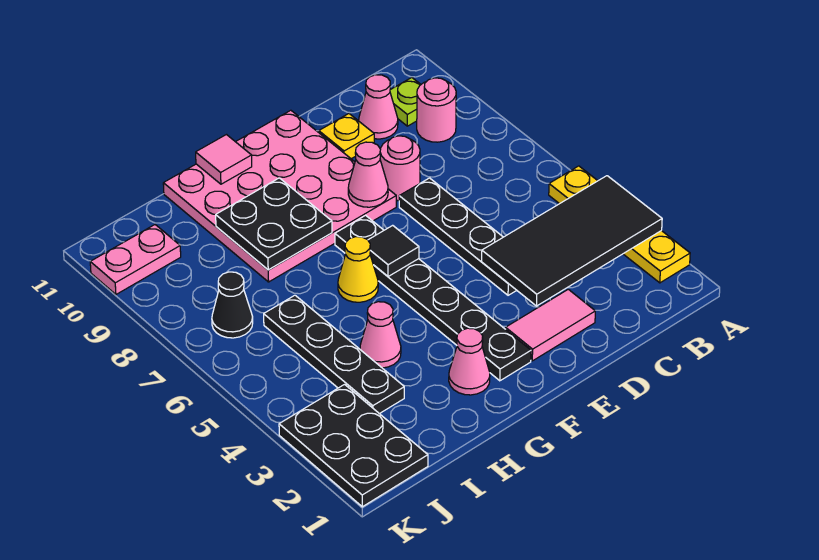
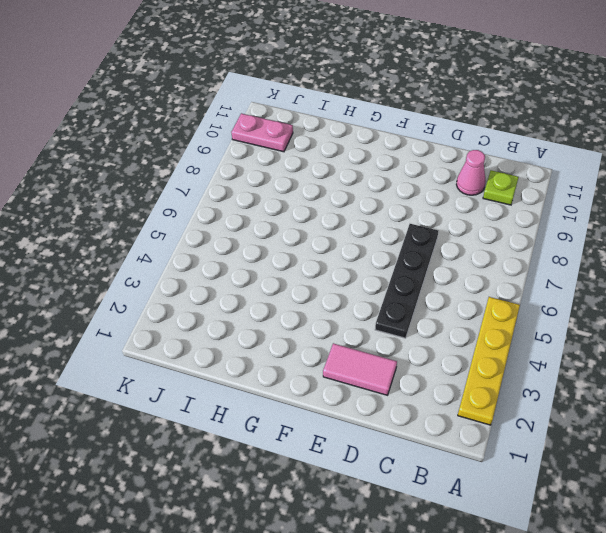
none -> pink 1x1 round brick [417,78,456,142]
none -> pink 1x1 round brick [380,136,420,201]
none -> yellow 1x1 plate [319,114,374,159]

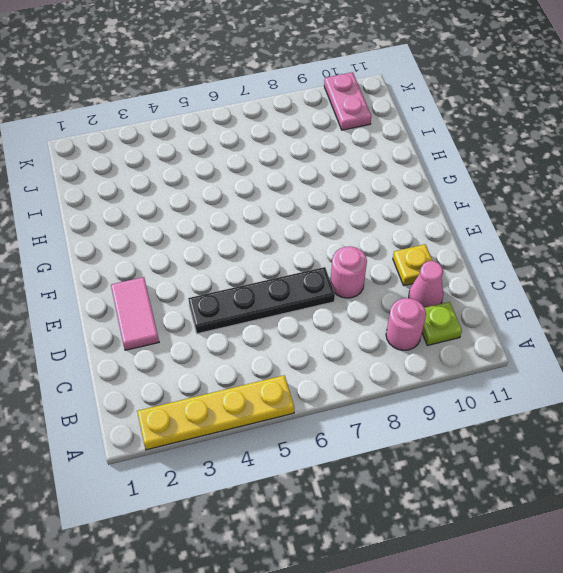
none -> pink 4x4 plate [163,110,396,282]
none -> black 1x6 plate [335,215,531,381]
none -> pink 1x1 cone [449,328,490,395]

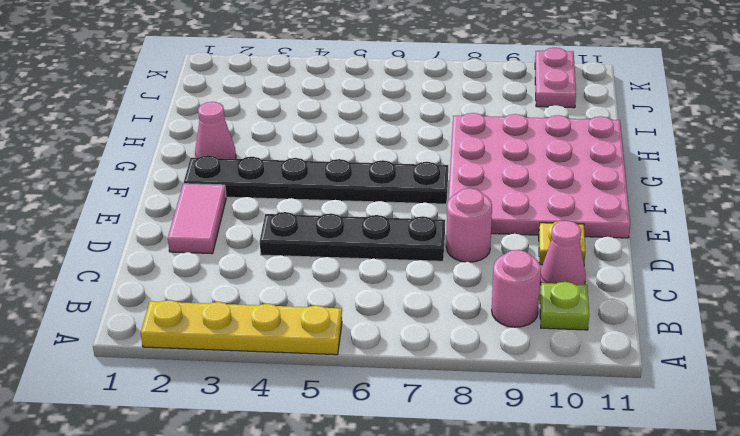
none -> yellow 1x1 cone [338,237,378,302]
none -> pink 1x1 cone [360,302,401,368]
none -> black 1x4 plate [264,295,404,414]

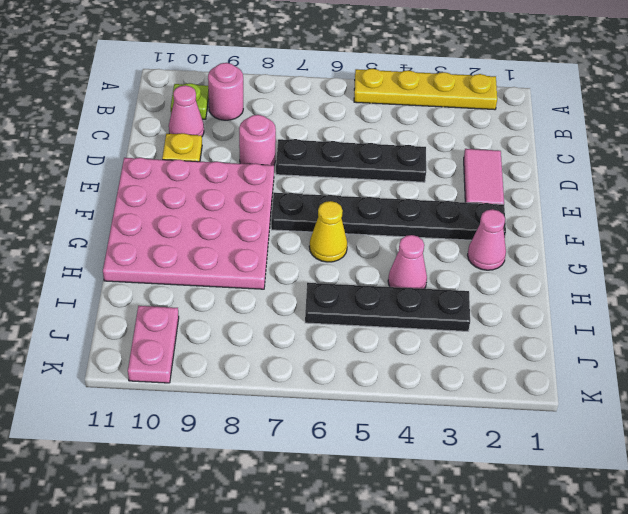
none -> black 2x3 plate [279,385,428,507]
none -> black 1x1 cone [212,272,253,338]
none -> black 2x4 tile [482,176,662,306]

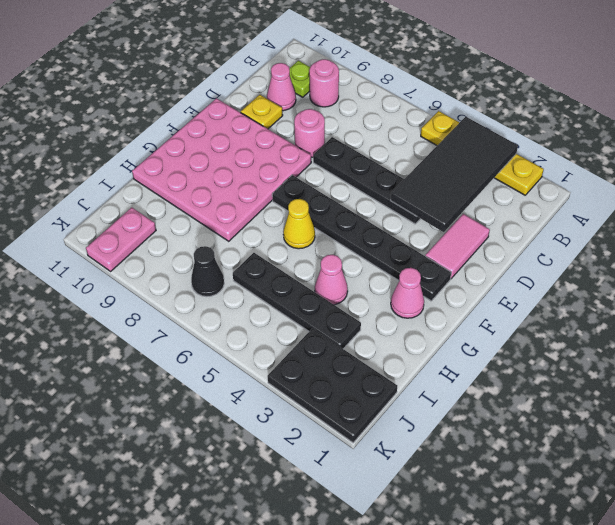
none -> pink 1x1 cone [348,142,388,207]
none -> black 1x1 tile [368,225,419,277]
none -> black 2x2 plate [216,178,332,270]

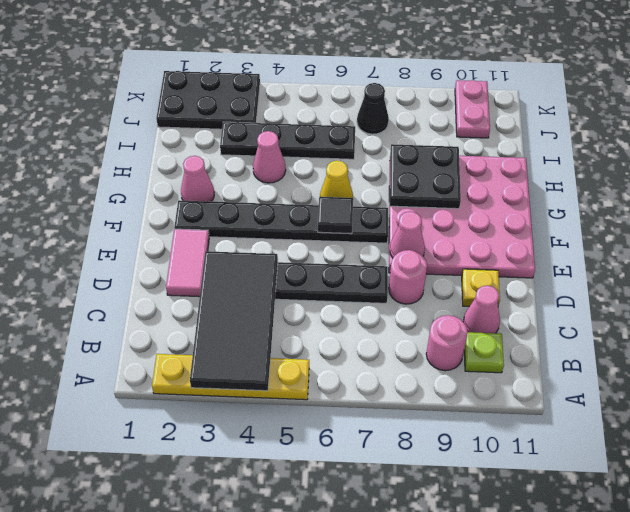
none -> pink 1x1 tile [196,135,252,184]

